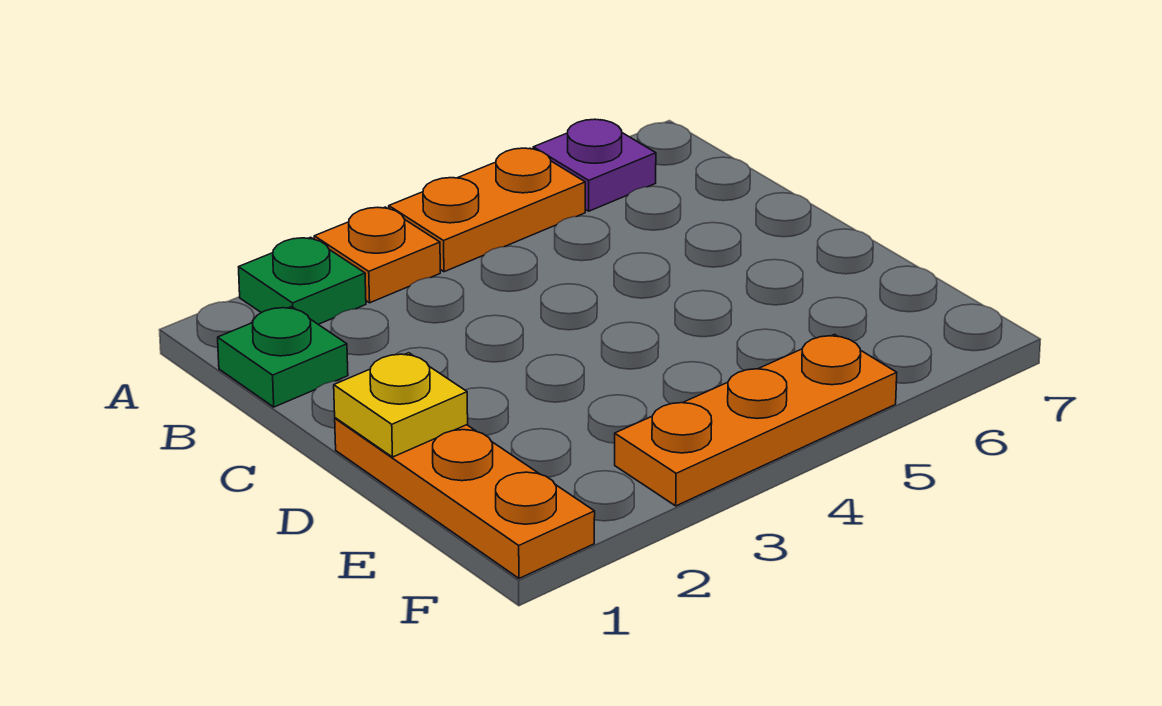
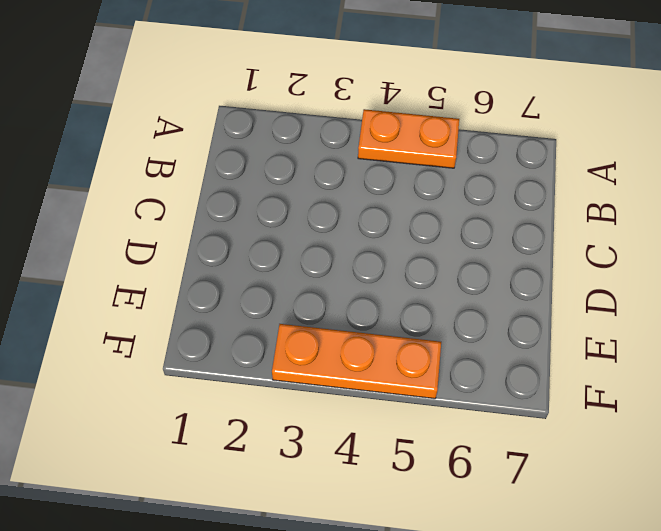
none -> green 1x1 plate [239,237,366,324]
none -> orange 1x1 plate [314,207,440,303]

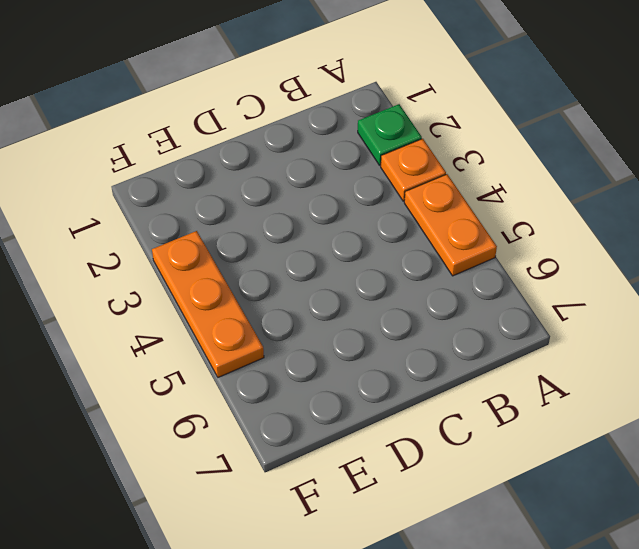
none -> purple 1x1 plate [533,119,656,211]
none -> green 1x1 plate [218,307,348,407]

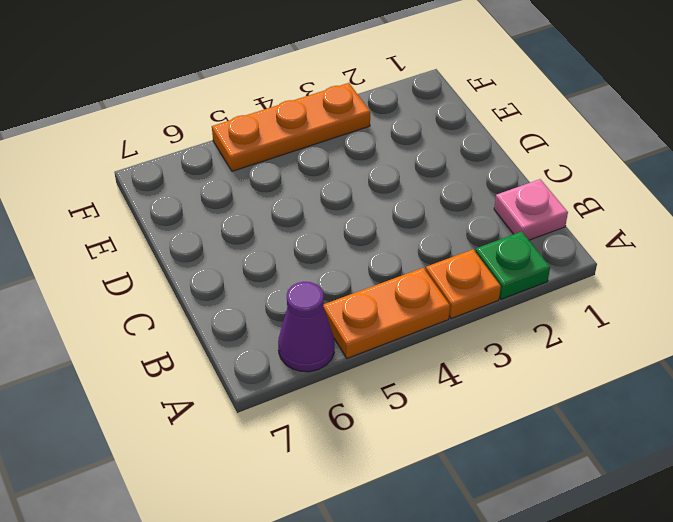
purple 1x1 cone [278,282,334,372] -> purple 1x1 plate [533,119,656,211]
pink 1x1 plate [494,179,568,240] -> green 1x1 plate [218,307,348,407]
none -> orange 1x3 plate [335,418,595,578]
none -> yellow 1x1 plate [334,353,468,457]

